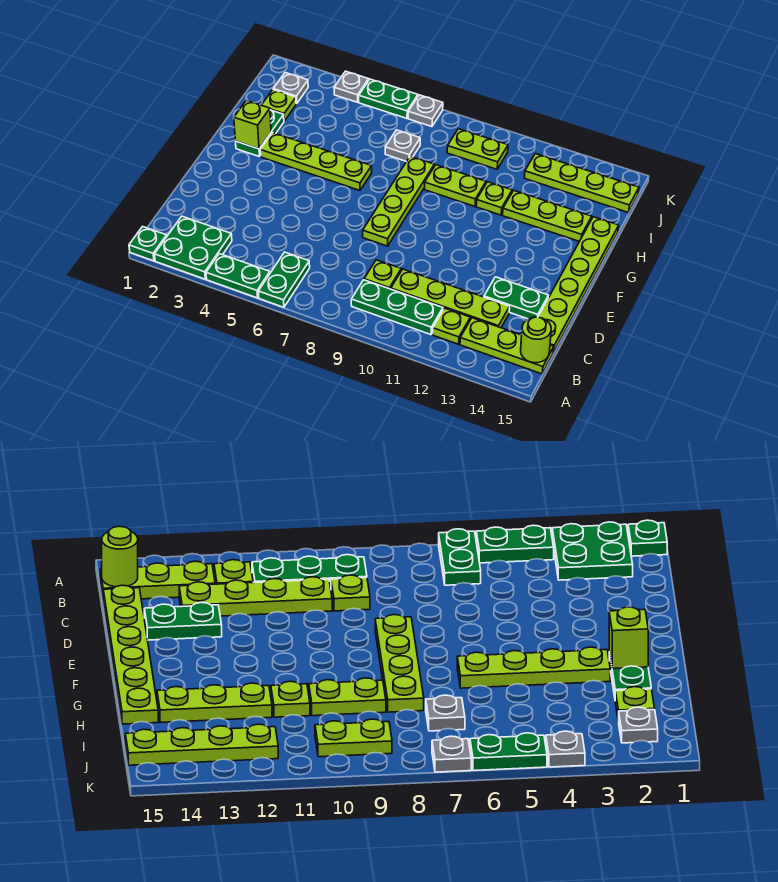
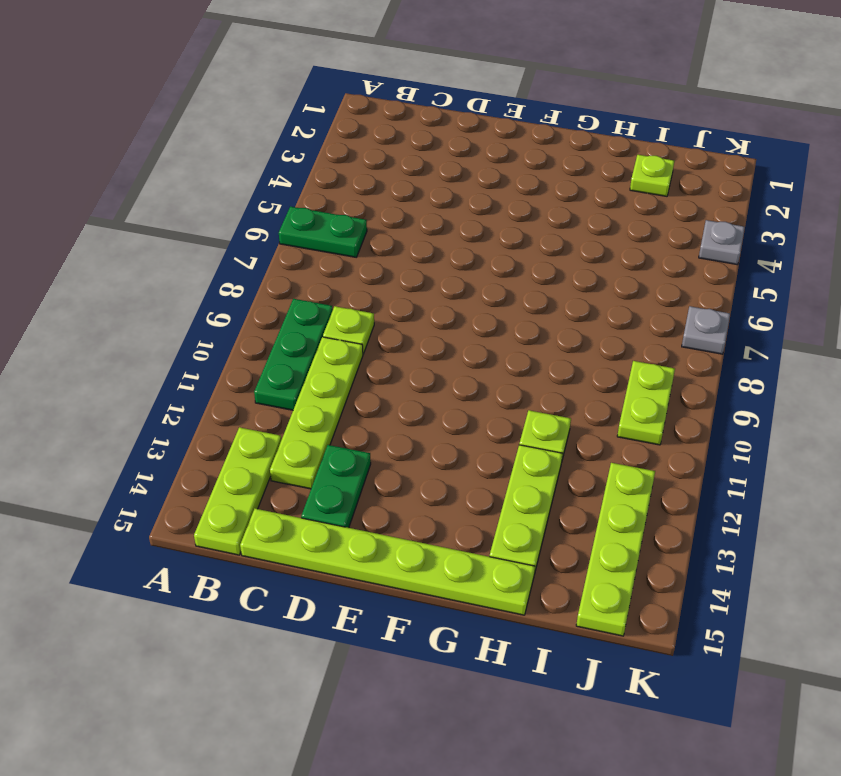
none -> green 1x1 plate [129,227,167,261]
none -> green 2x2 plate [154,216,232,279]
none -> green 1x2 plate [206,254,270,298]

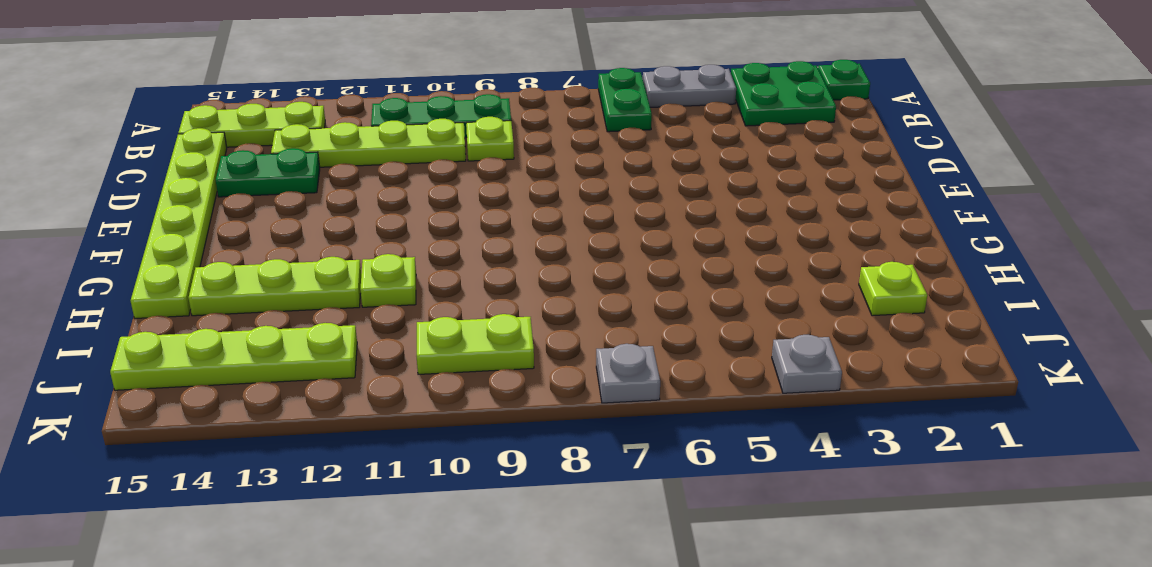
grey 1x2 plate [643,65,736,107] -> green 1x2 plate [206,254,270,298]
none -> lime 1x1 plate [433,308,470,344]
none -> lime 1x4 plate [363,156,434,246]
none -> green 1x2 plate [236,110,284,157]

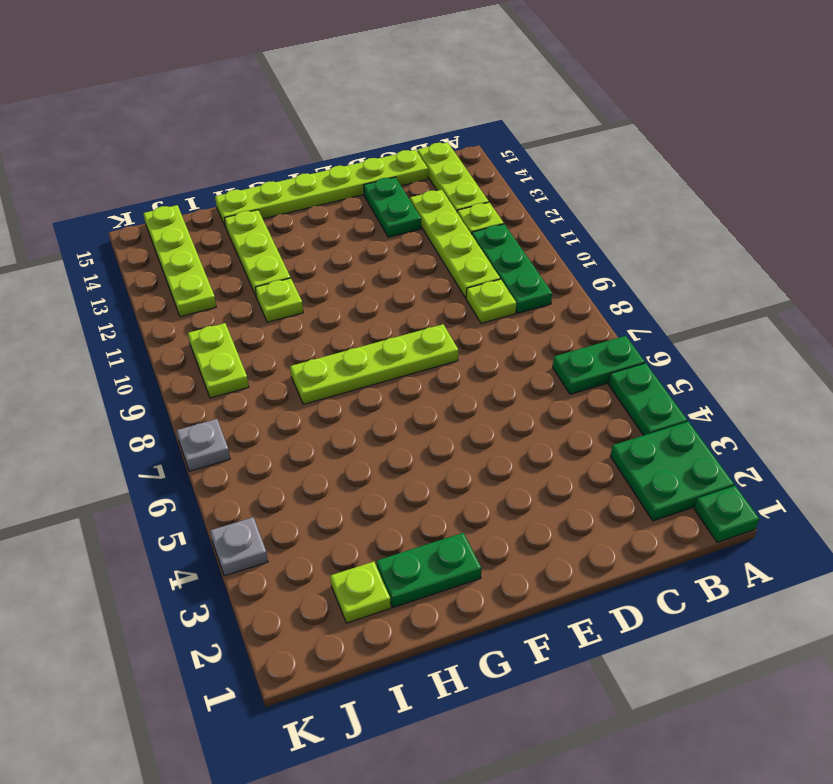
none -> lime 1x4 plate [260,133,372,190]
none -> lime 1x2 plate [425,165,486,206]
none -> grey 1x1 plate [385,130,420,162]

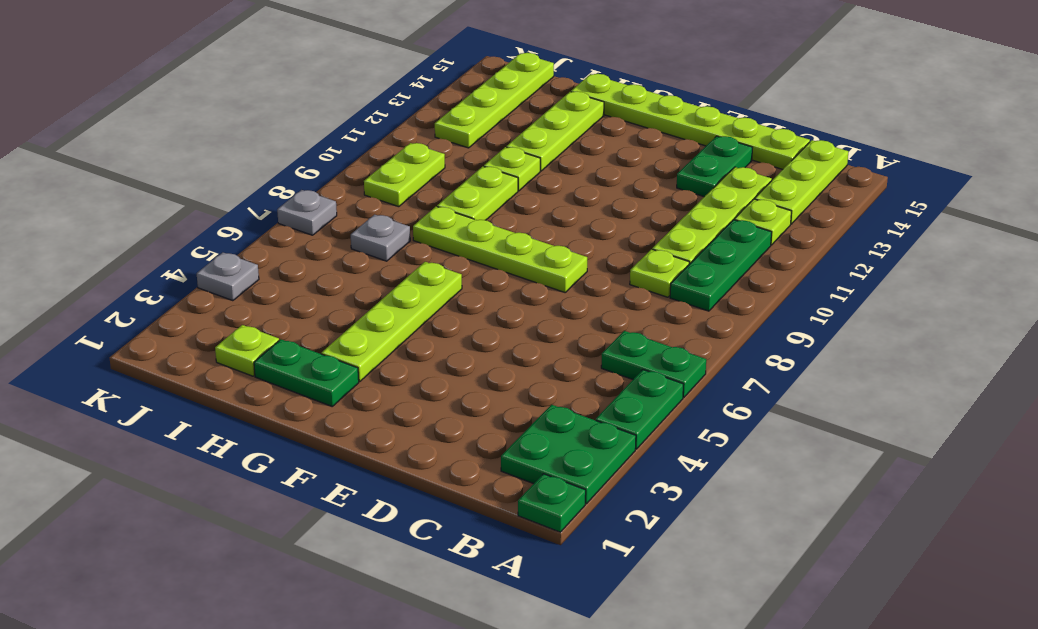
none -> grey 1x1 plate [273,73,308,103]
none -> green 1x2 plate [359,79,418,118]
none -> lime 1x1 round brick [521,317,551,363]

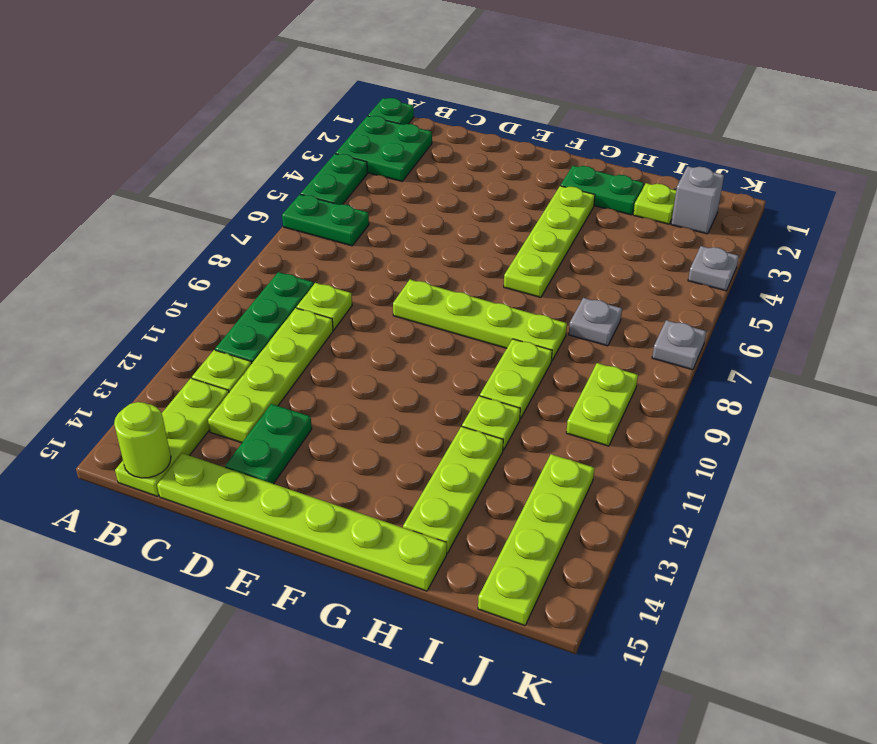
grey 1x1 brick [671,166,724,234] -> grey 1x1 plate [273,73,308,103]
none -> green 1x2 plate [359,79,418,118]
none -> lime 1x1 brick [234,101,271,149]

